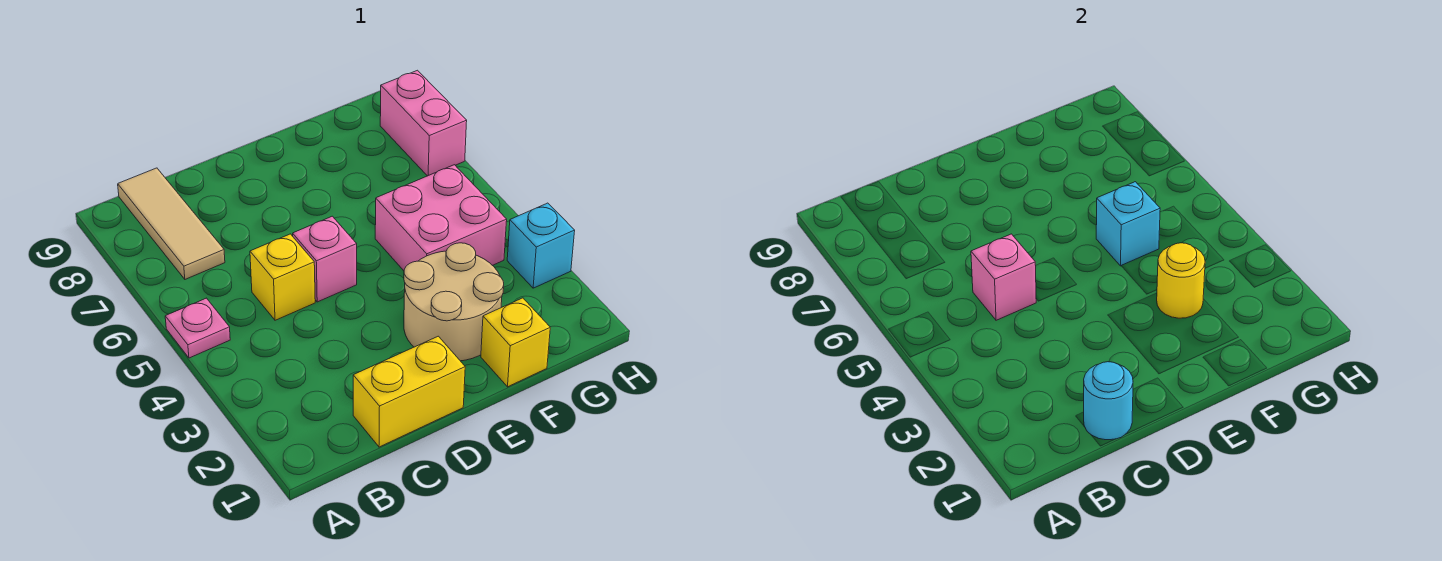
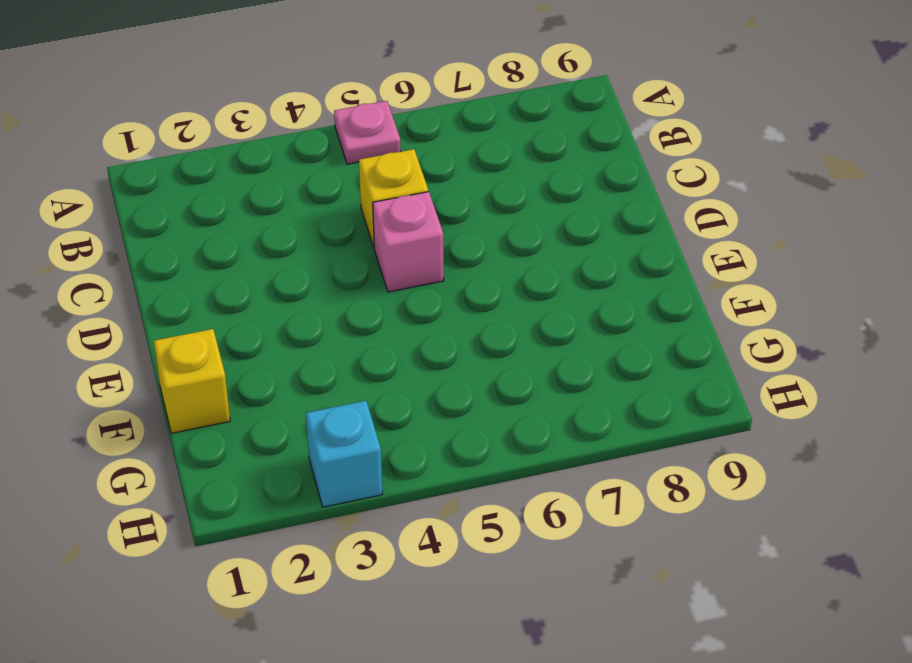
none -> tan 1x3 tile [118,168,225,279]
none -> yellow 1x2 brick [353,336,465,447]
none -> tan 2x2 round brick [404,243,504,361]

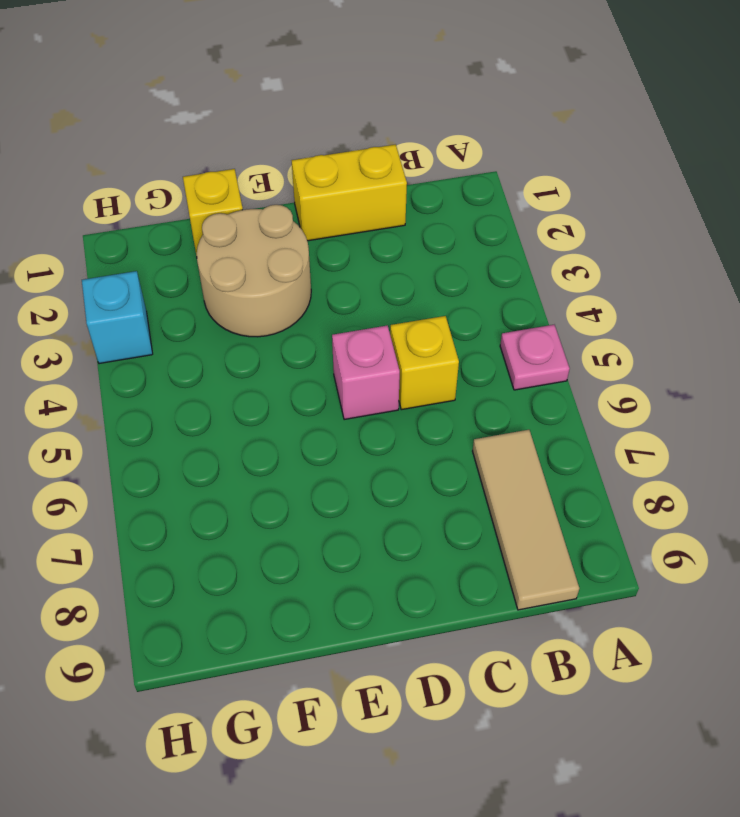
none -> pink 2x2 brick [375,165,507,271]
none -> pink 1x2 brick [380,70,467,176]
none -> cyan 1x1 round brick [1084,362,1133,440]

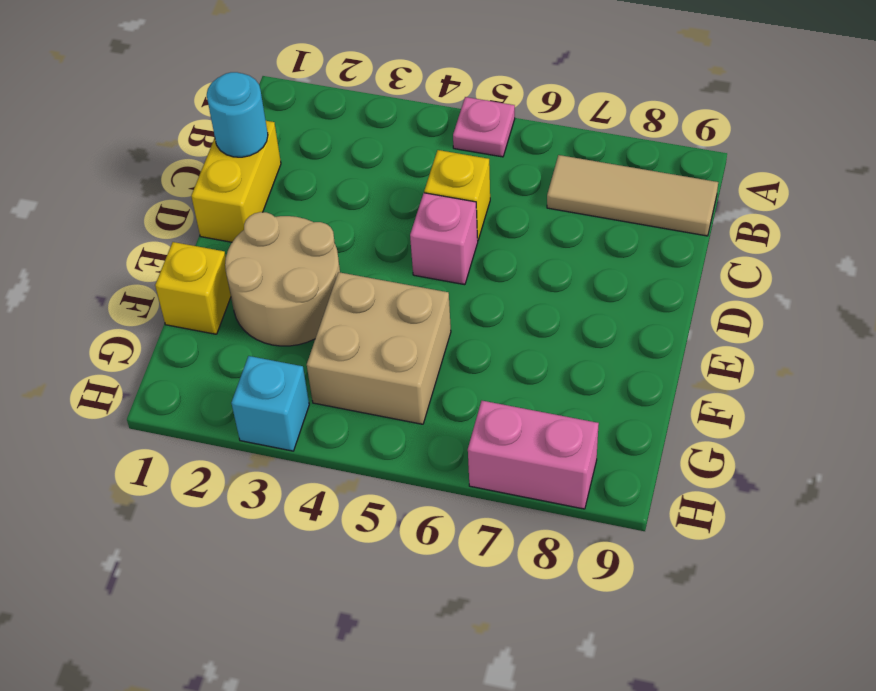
tan 2x2 brick [307,272,451,424] -> pink 2x2 brick [375,165,507,271]
none -> pink 1x1 brick [971,234,1036,320]
none -> yellow 1x1 round brick [1157,243,1205,318]
none -> cyan 1x1 brick [1096,182,1160,266]

